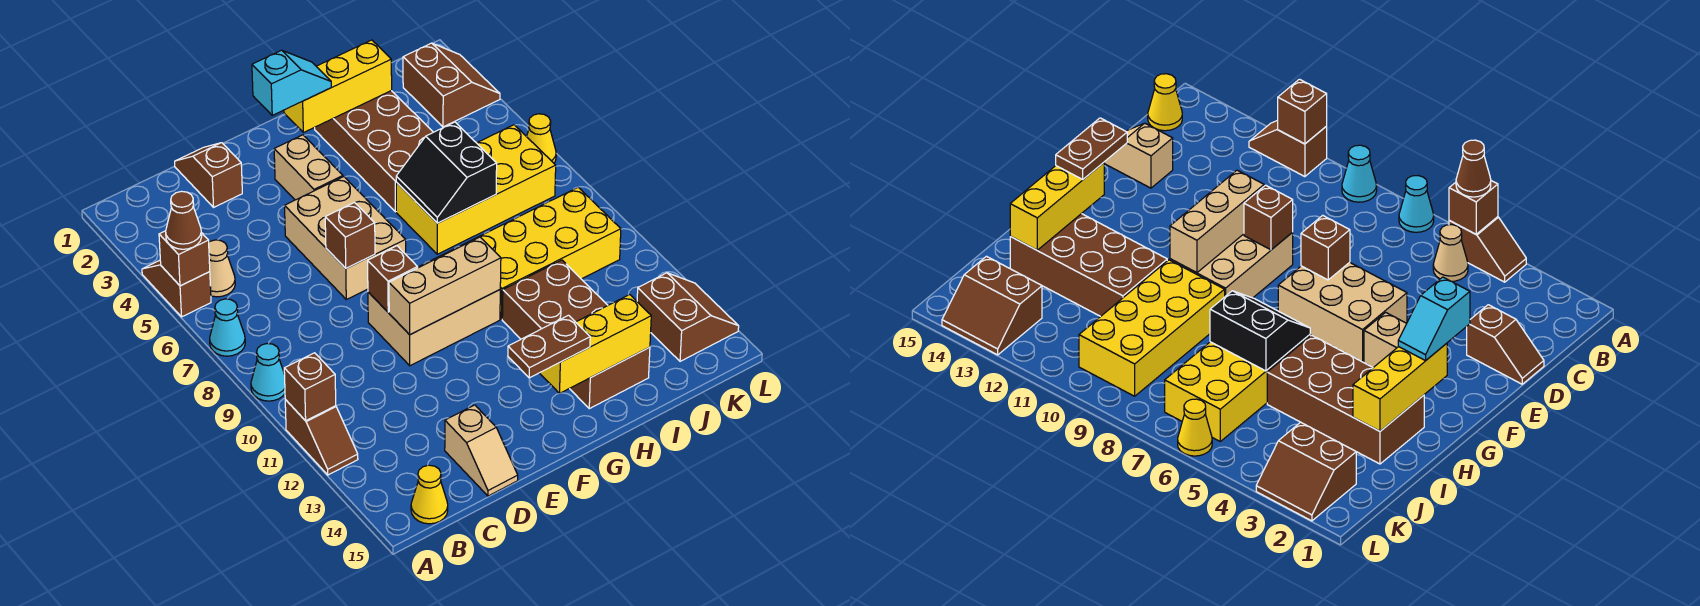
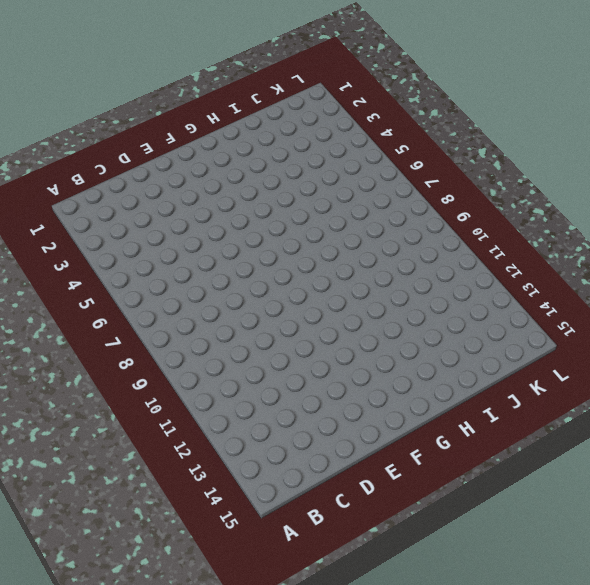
none -> brown 1x2 slope [142,260,211,317]
none -> cyan 1x1 cone [210,299,245,356]
none -> cyan 1x1 cone [251,344,285,401]

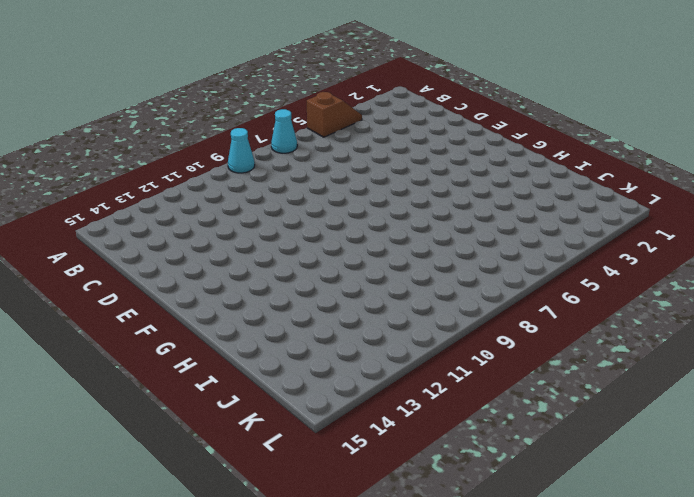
none -> brown 1x2 slope [285,400,358,475]
none -> tan 1x1 cone [209,240,235,297]
none -> yellow 1x1 cone [411,465,448,524]

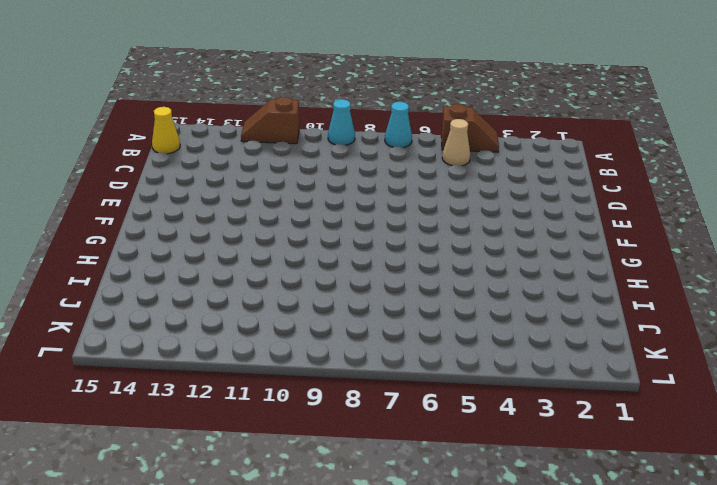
none -> brown 1x2 slope [175,143,242,207]
none -> tan 1x2 slope [445,405,518,496]
none -> tan 2x3 brick [285,177,406,299]

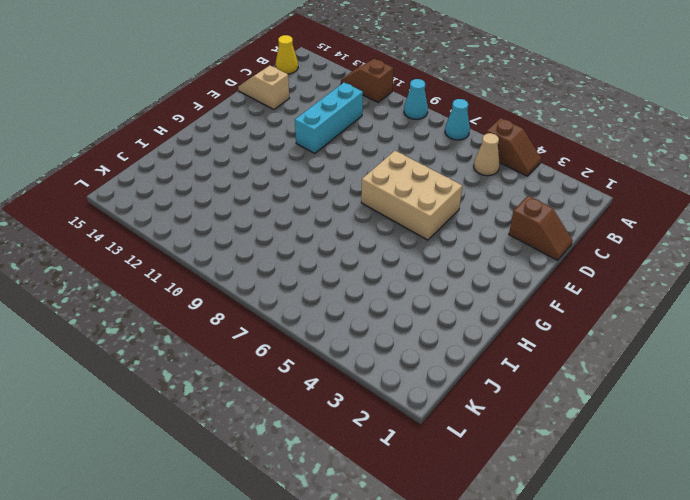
cyan 1x3 brick [295,83,363,153] -> none
none -> tan 2x3 brick [368,247,500,366]
none -> tan 1x2 brick [274,135,343,200]
none -> brown 2x4 brick [315,91,433,212]

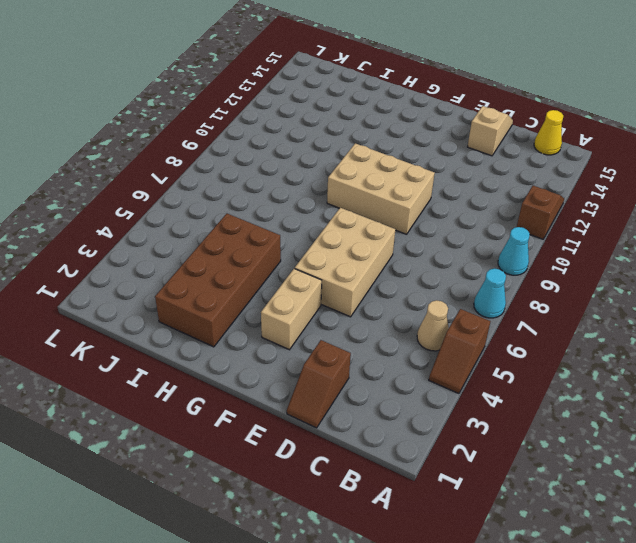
none -> yellow 2x4 brick [396,125,556,254]
none -> yellow 2x4 brick [460,187,621,319]
none -> brown 2x4 brick [502,260,650,409]

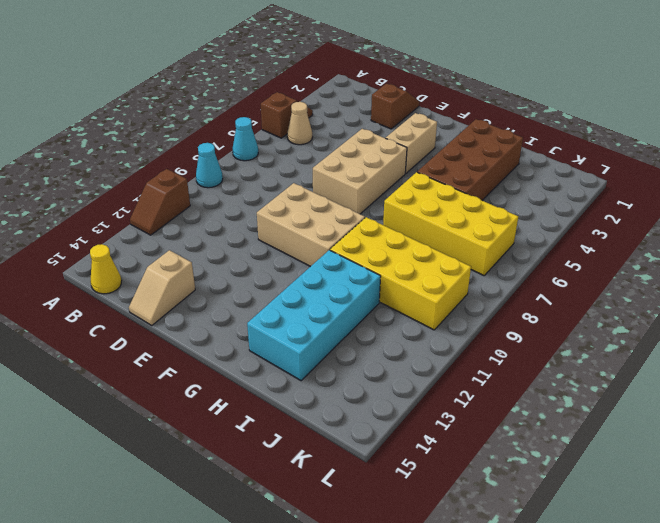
cyan 2x4 brick [247,250,381,381] -> brown 2x4 brick [502,260,650,409]
none -> brown 2x2 slope [403,43,500,127]
none -> brown 2x2 slope [637,273,739,361]
none -> yellow 1x1 cone [526,114,556,163]

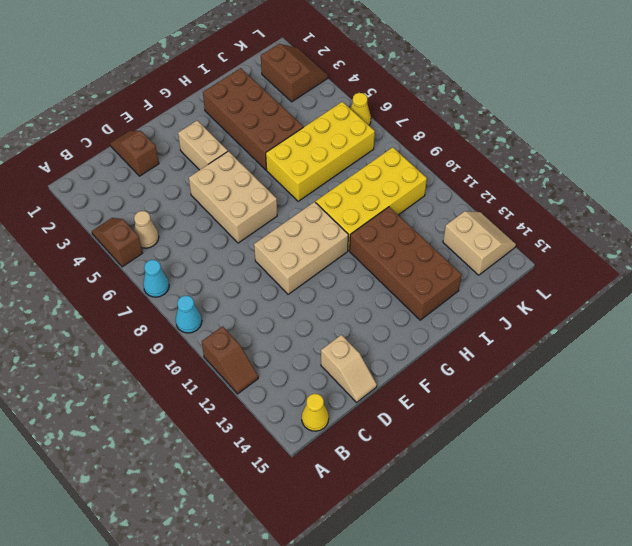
tan 2x2 slope [443,211,516,275] -> brown 2x2 slope [637,273,739,361]
none -> brown 1x1 brick [159,231,210,286]
none -> brown 1x1 brick [284,353,336,421]
none -> brown 1x1 brick [325,203,375,268]

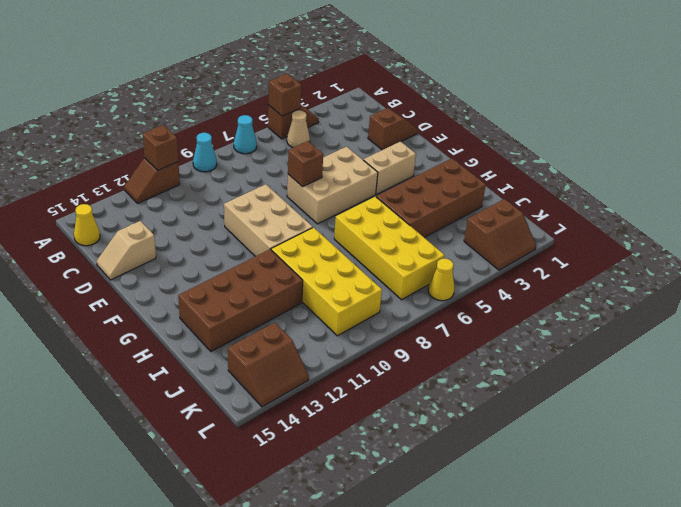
none -> brown 1x1 brick [368,246,418,312]
none -> tan 1x3 brick [389,237,501,335]
none -> yellow 1x3 brick [284,40,392,133]

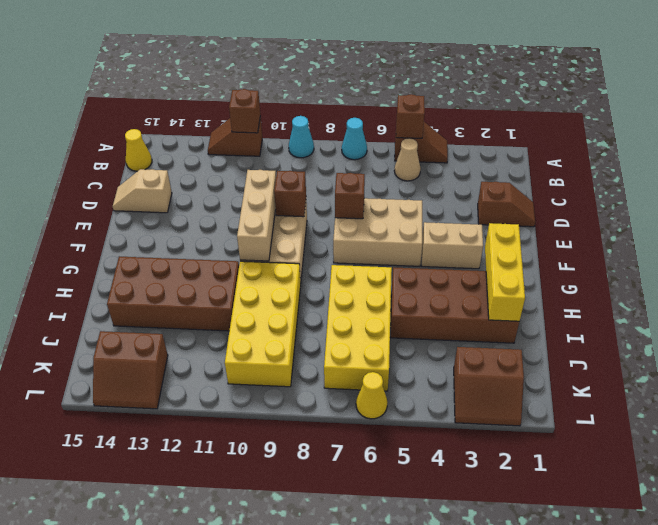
none -> yellow 1x3 brick [540,295,651,393]
none -> black 2x2 slope [396,122,497,223]
none -> brown 1x1 cone [166,191,202,249]

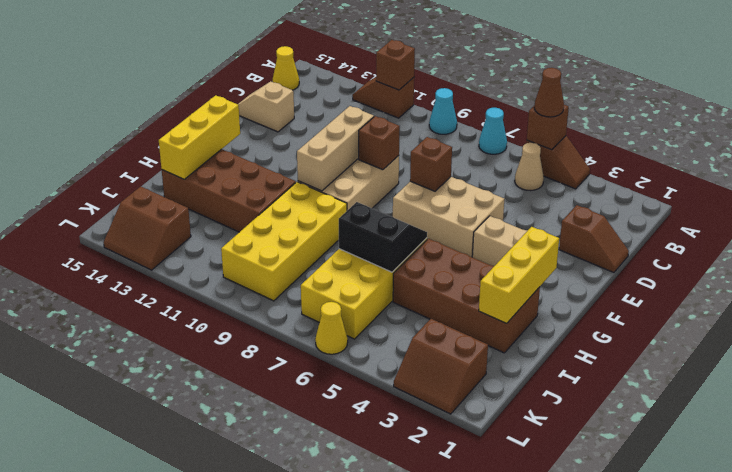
none -> cyan 1x2 slope [252,50,331,115]
none -> brown 1x2 plate [508,315,590,378]

